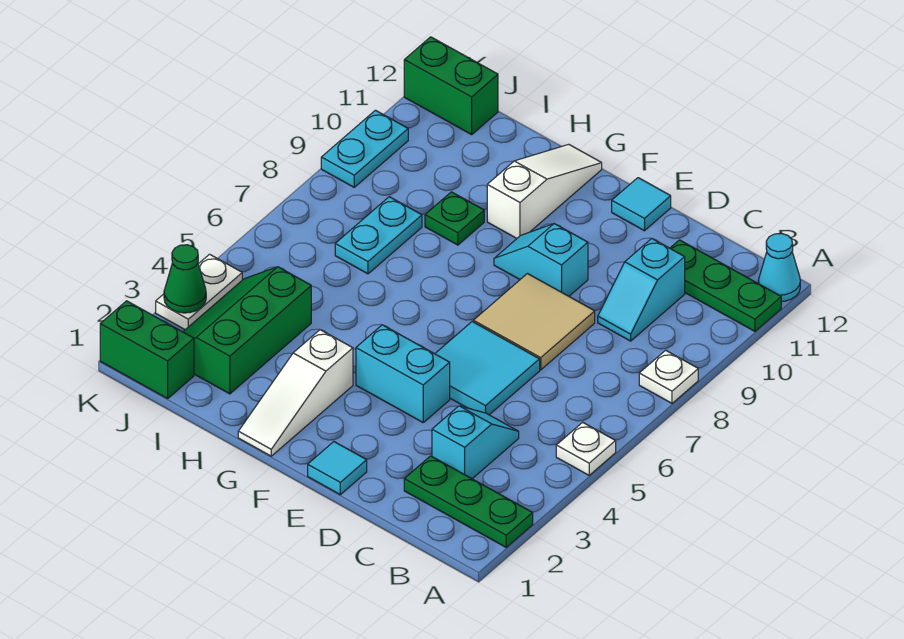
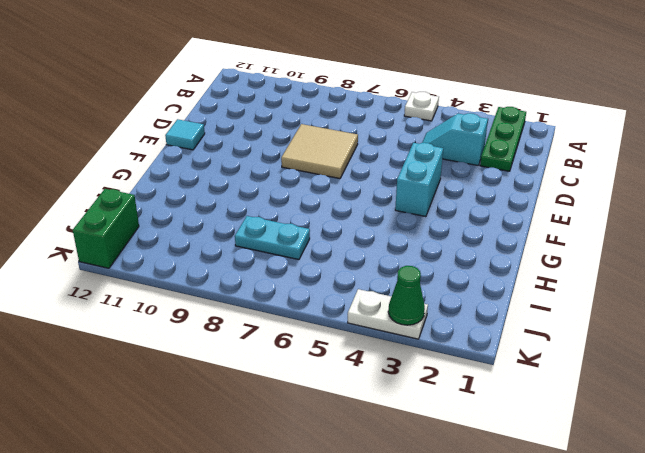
none -> white 1x1 plate [639,350,698,403]
none -> green 1x3 plate [670,240,781,331]
none -> cyan 1x1 cone [758,233,800,302]

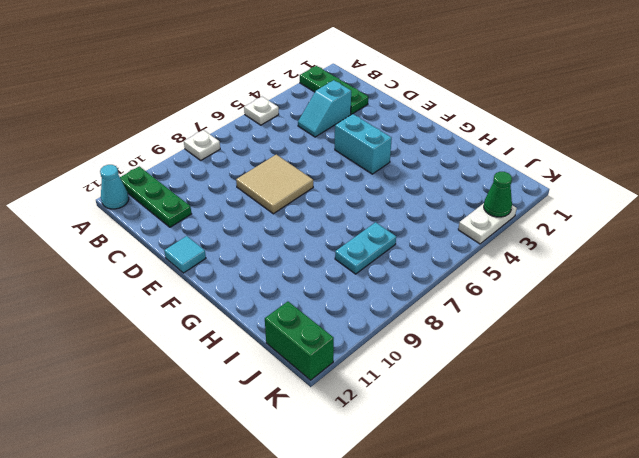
none -> cyan 1x2 slope [598,239,685,341]
none -> cyan 2x2 tile [435,322,540,415]
none -> cyan 1x1 tile [308,442,367,495]

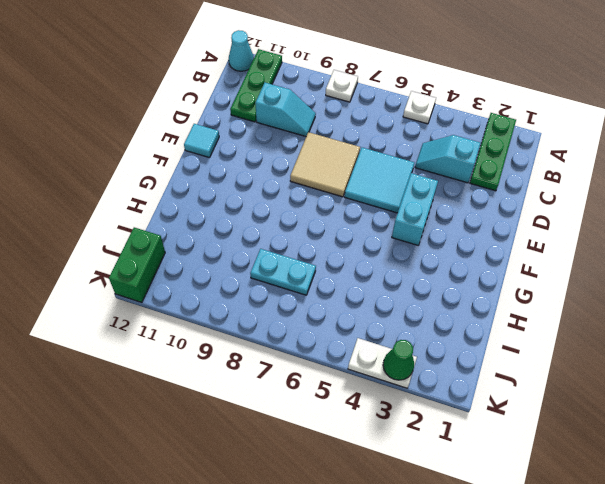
none -> cyan 1x1 tile [308,442,367,495]
none -> cyan 1x2 slope [494,224,588,296]
none -> white 1x3 slope [238,330,353,456]

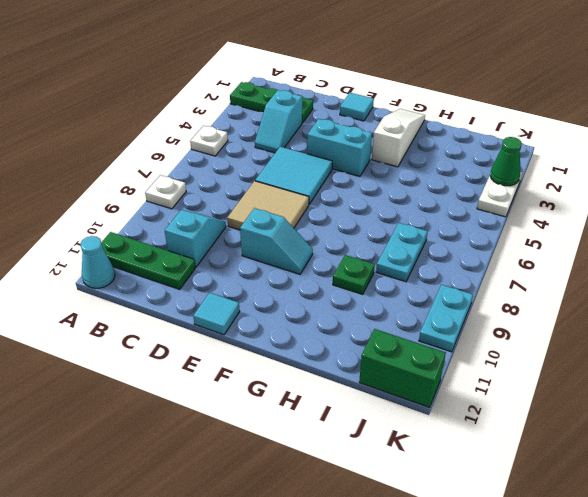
none -> white 1x3 slope [487,144,602,238]
none -> green 2x3 slope [183,267,311,394]
none -> green 1x2 brick [100,301,194,399]

